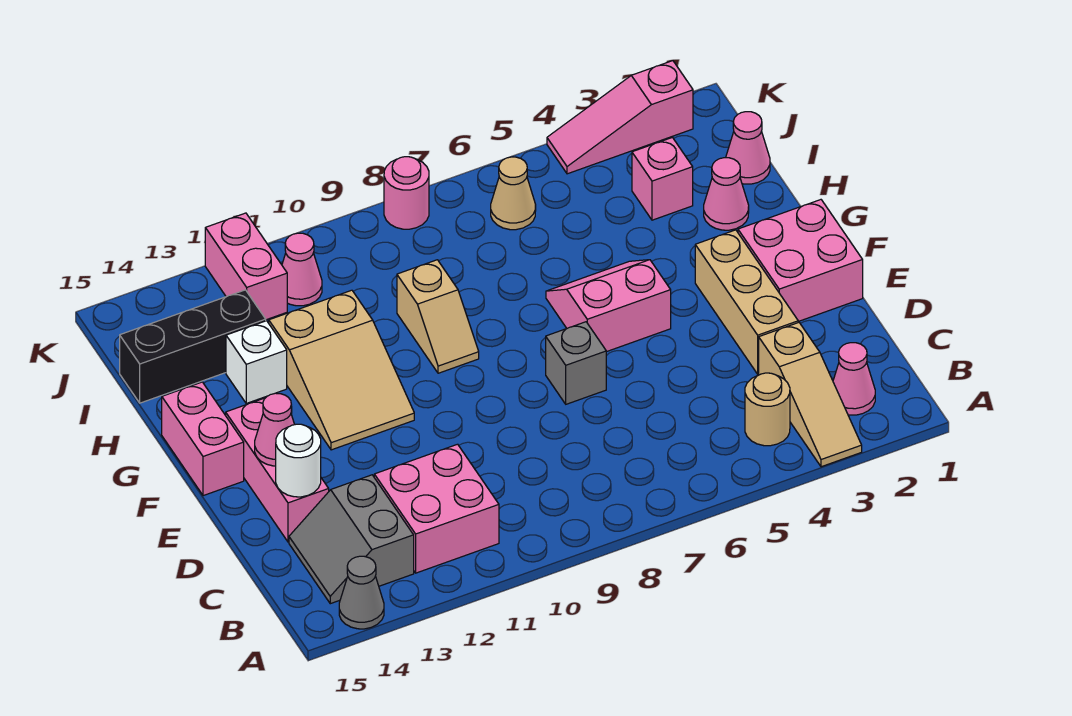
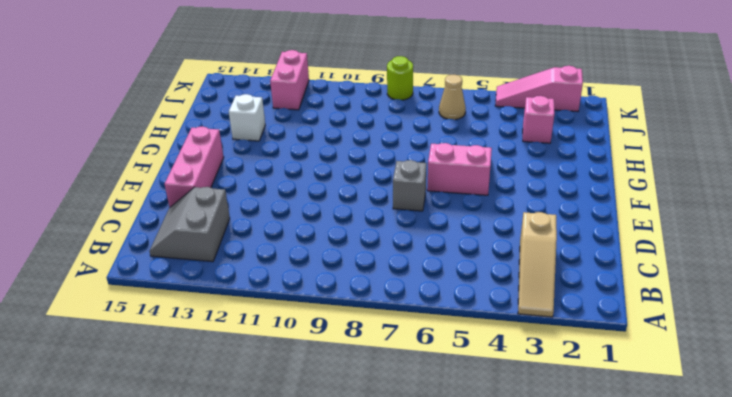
lime 1x1 round brick [387,56,413,100] -> pink 1x1 round brick [384,157,429,229]
none -> grey 1x1 cone [339,556,384,629]
none -> pink 1x1 cone [833,343,875,415]
none -> tan 1x1 round brick [745,373,790,446]

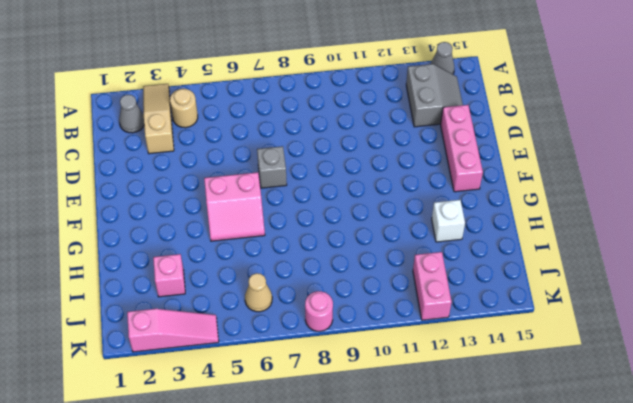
grey 1x1 cone [119,95,144,133] -> pink 1x1 cone [833,343,875,415]
none -> pink 2x2 brick [374,444,499,573]
none -> tan 1x3 brick [695,230,798,374]
none -> pink 2x2 brick [738,200,863,322]

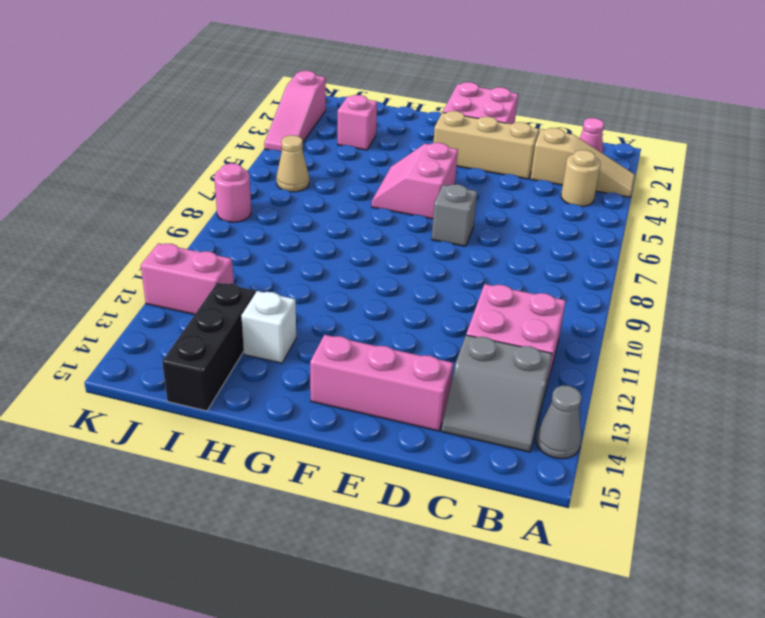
none -> tan 2x3 slope [269,290,414,450]
none -> pink 1x2 brick [162,382,244,496]
none -> tan 1x2 slope [397,260,479,373]

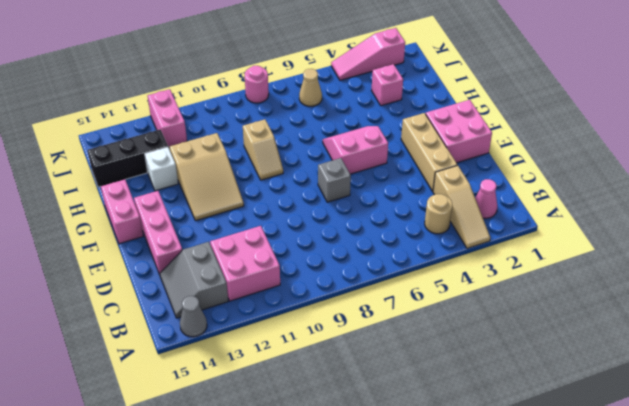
none -> pink 1x1 cone [704,158,749,230]
none -> pink 1x1 cone [726,112,770,184]
none -> pink 1x1 cone [282,233,322,306]

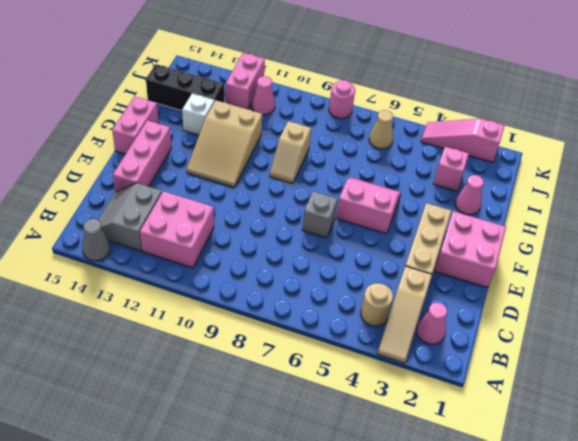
none -> pink 1x1 cone [726,112,770,184]
none -> white 1x1 round brick [276,424,321,497]
none -> pink 1x1 cone [255,393,295,466]

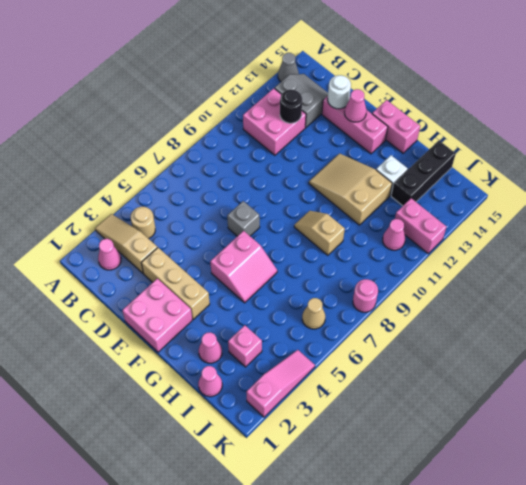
black 1x1 round brick [280,90,302,123] -> none

